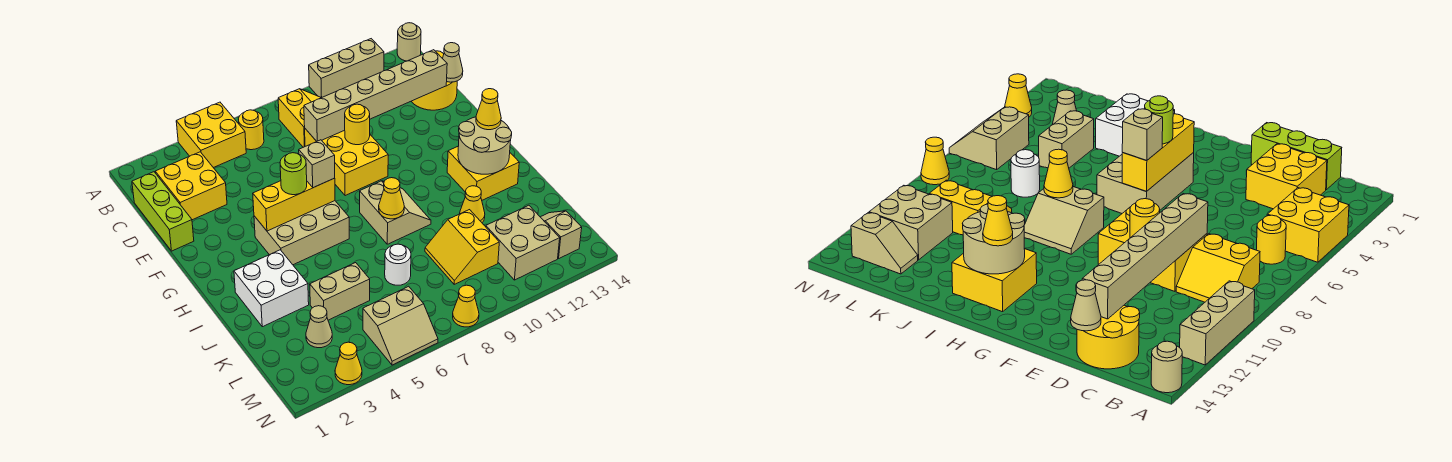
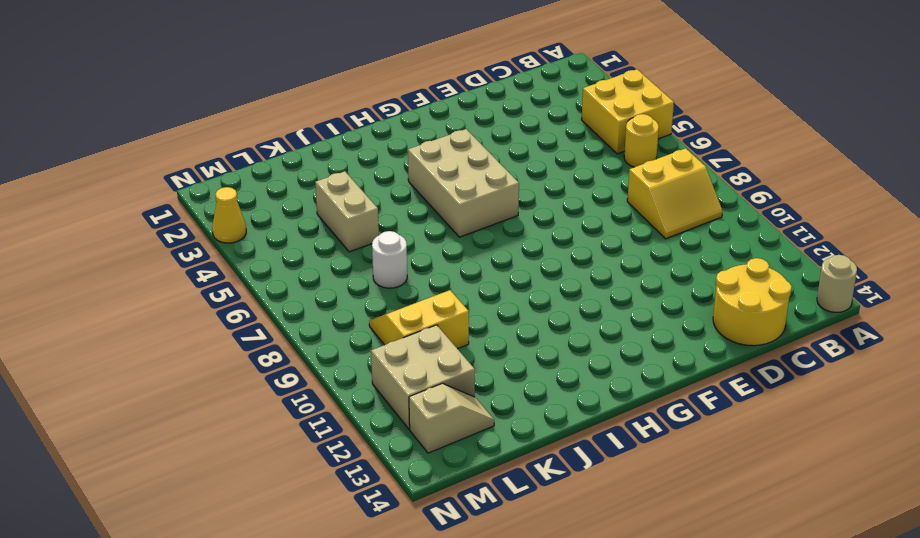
none -> tan 1x3 brick [309,39,384,98]
none -> lime 1x3 brick [132,172,194,251]
none -> yellow 2x2 brick [155,152,227,220]
none -> yellow 2x3 brick [305,129,388,196]

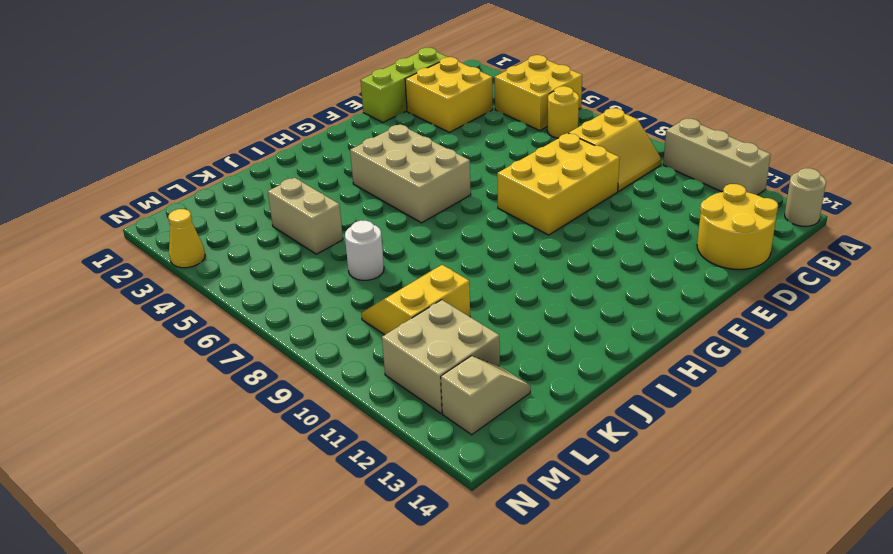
none -> tan 2x2 slope [360,181,431,244]
none -> yellow 2x2 brick [447,146,519,200]
none -> white 2x2 brick [234,250,309,327]
none -> yellow 1x1 cone [460,186,485,222]

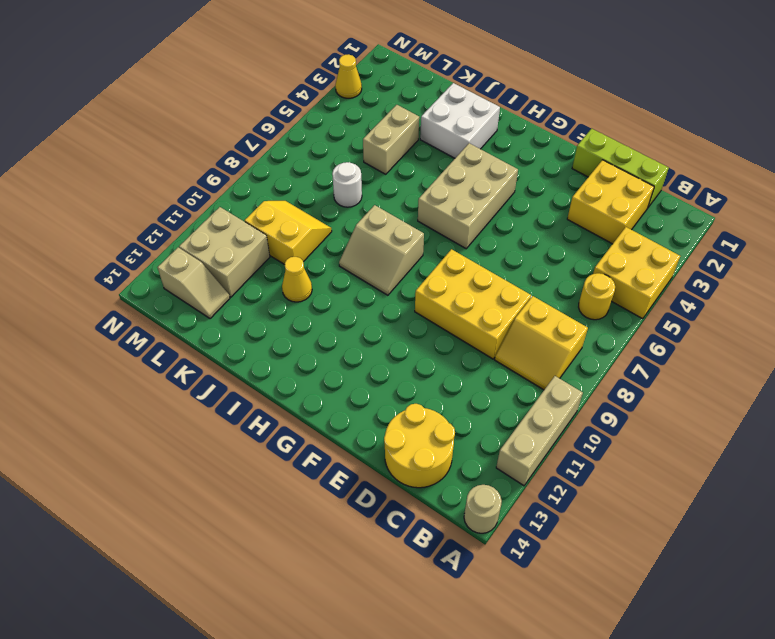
none -> yellow 2x2 brick [447,146,519,200]
none -> tan 1x1 cone [306,306,332,348]
none -> tan 2x2 slope [363,286,438,365]
none -> yellow 1x1 cone [453,285,479,327]

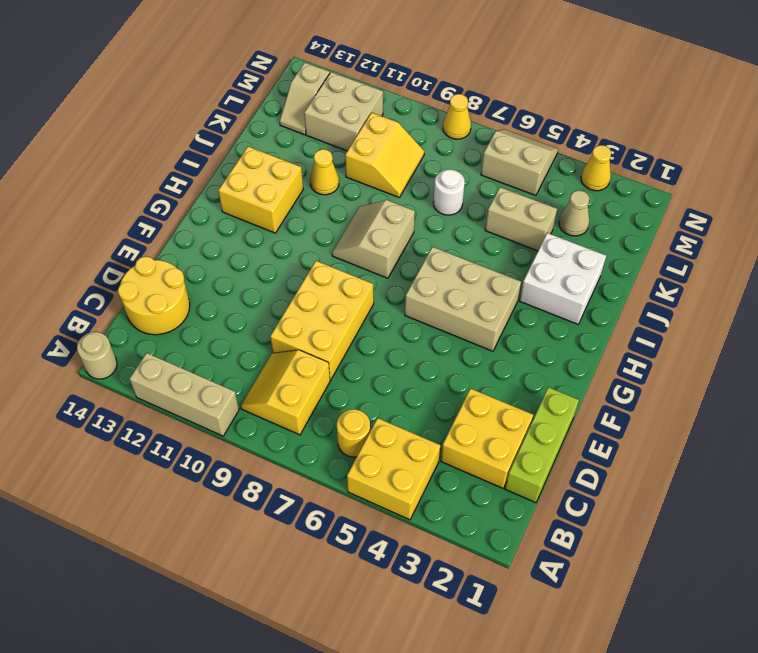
none -> tan 1x6 brick [304,50,447,142]
none -> tan 1x1 cone [442,43,463,82]
none -> yellow 1x1 round brick [345,104,370,145]
none -> yellow 1x3 brick [253,178,335,231]

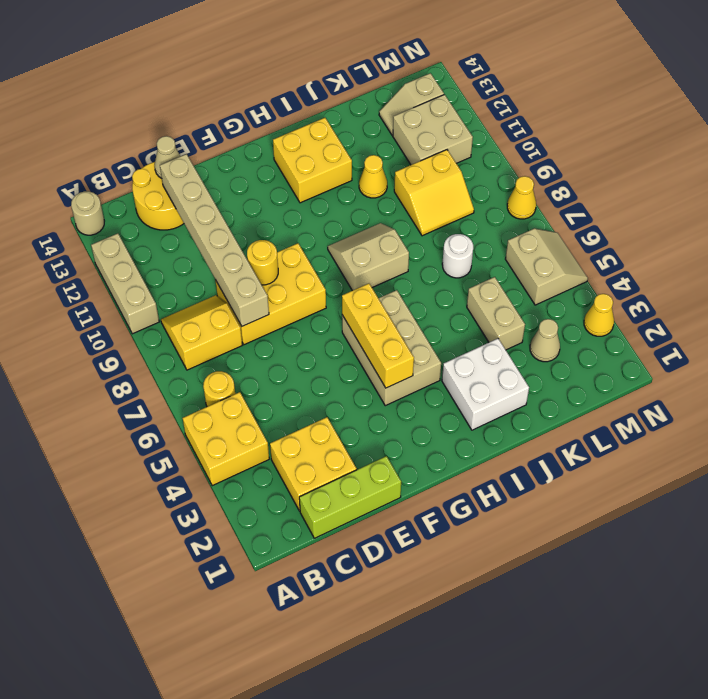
none -> tan 2x2 round brick [458,117,512,174]
none -> yellow 1x1 cone [379,178,404,219]
none -> lime 1x1 round brick [280,153,307,195]
none -> tan 1x1 brick [299,140,335,188]

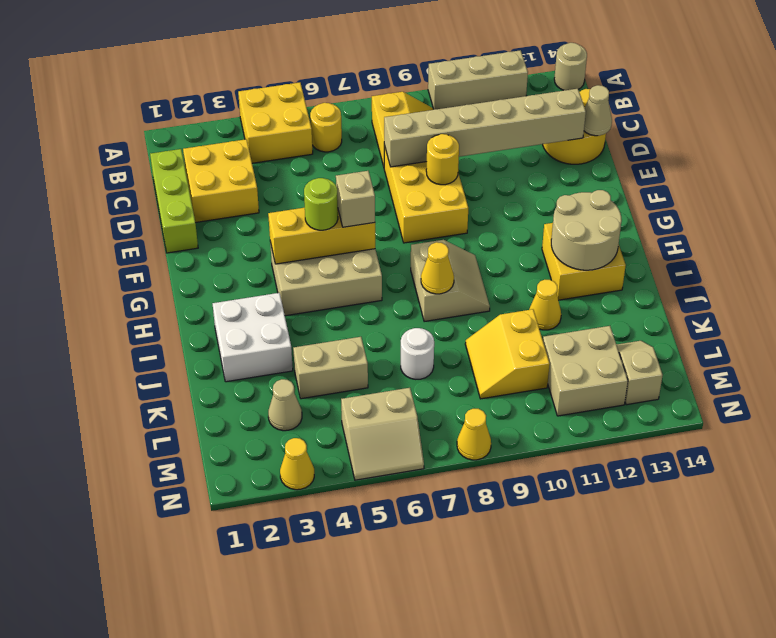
none -> yellow 1x1 cone [476,89,501,130]

